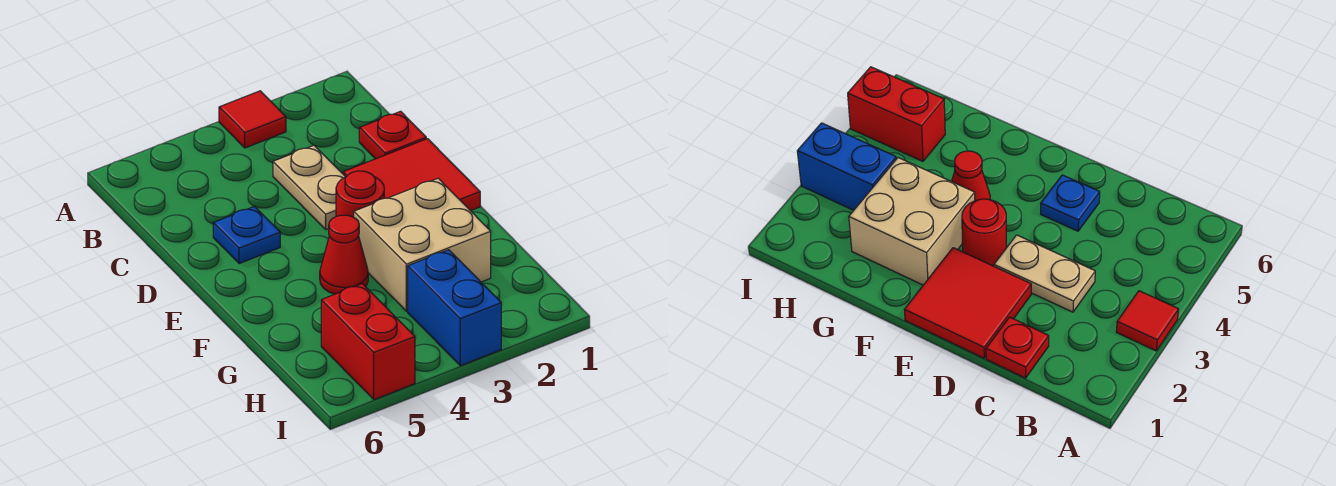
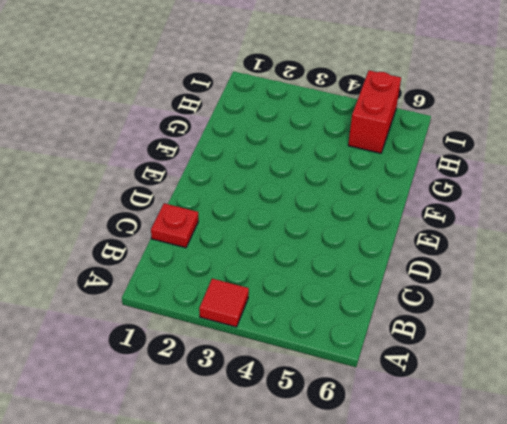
none -> tan 1x2 plate [273,145,345,229]
none -> red 2x2 tile [343,139,480,211]

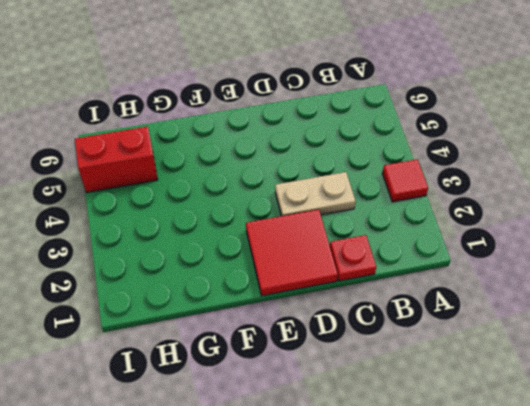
none -> blue 1x1 plate [213,206,280,264]
none -> red 1x1 round brick [336,171,384,217]

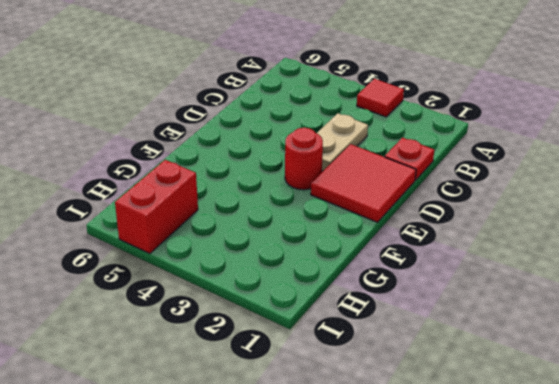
none -> blue 1x1 plate [213,206,280,264]
none -> tan 2x2 brick [354,178,491,311]

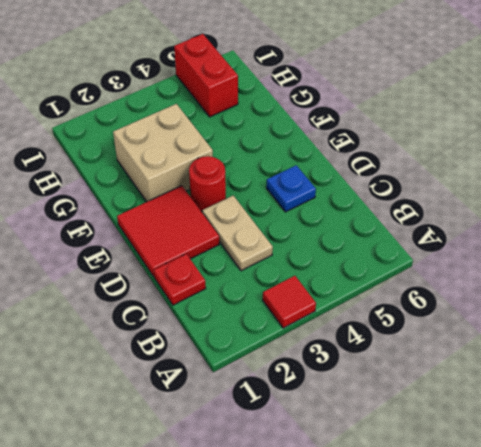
none -> red 1x1 cone [320,215,368,294]
none -> blue 1x2 brick [408,250,501,366]

